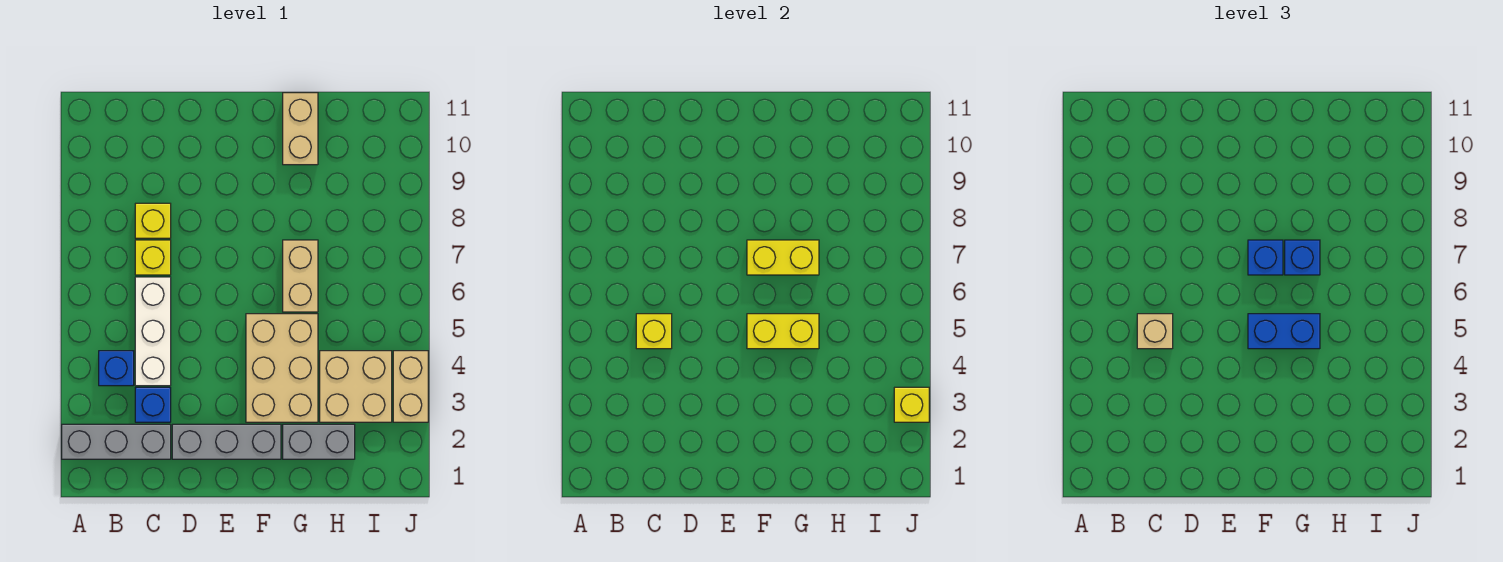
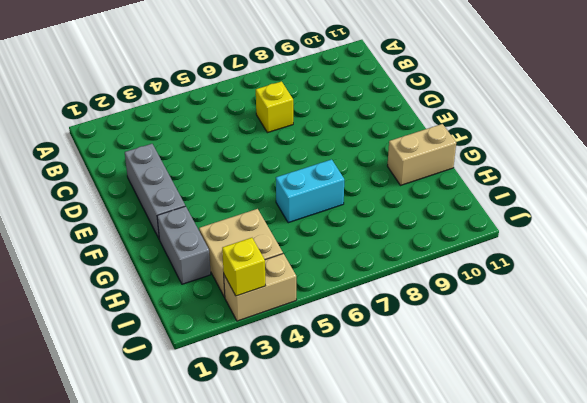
cyan 1x2 brick [276,159,344,223] -> tan 1x2 brick [283,240,318,312]
none -> grey 1x3 brick [62,424,171,459]
none -> blue 1x1 brick [99,351,134,386]
none -> blue 1x1 brick [135,387,171,422]

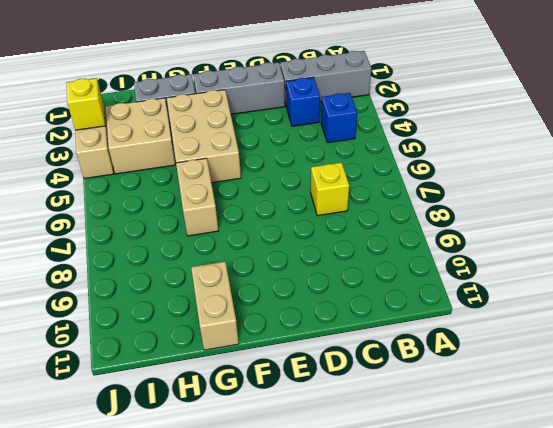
none -> white 1x3 brick [135,277,171,386]
none -> yellow 1x1 brick [135,203,171,238]
none -> yellow 1x1 brick [636,314,672,349]

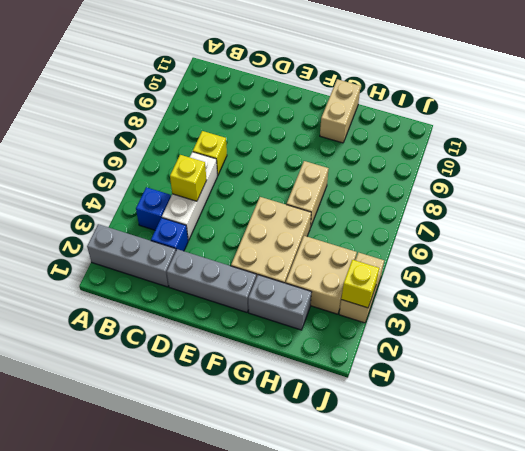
none -> yellow 1x1 brick [135,203,171,238]
none -> yellow 1x2 brick [747,314,819,349]
none -> yellow 1x2 brick [747,240,819,275]

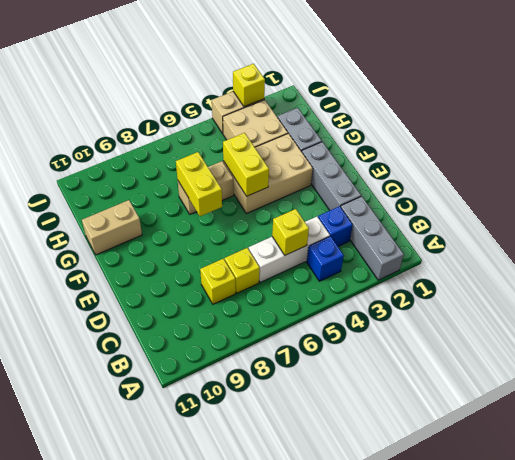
none -> tan 1x1 brick [1137,314,1173,349]
none -> blue 1x2 brick [1248,314,1320,349]
none -> blue 1x1 brick [1248,240,1283,275]

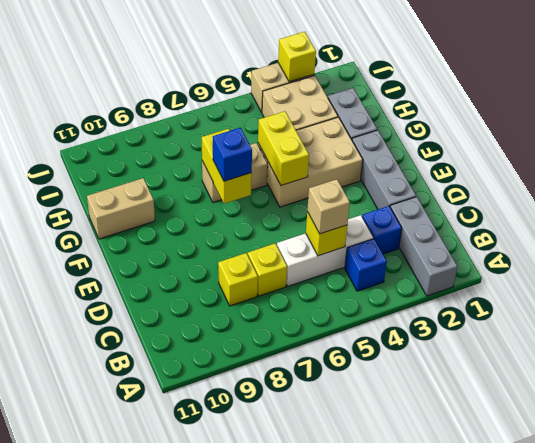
none -> blue 1x2 brick [1248,314,1320,349]
none -> blue 1x1 brick [1285,240,1320,275]

